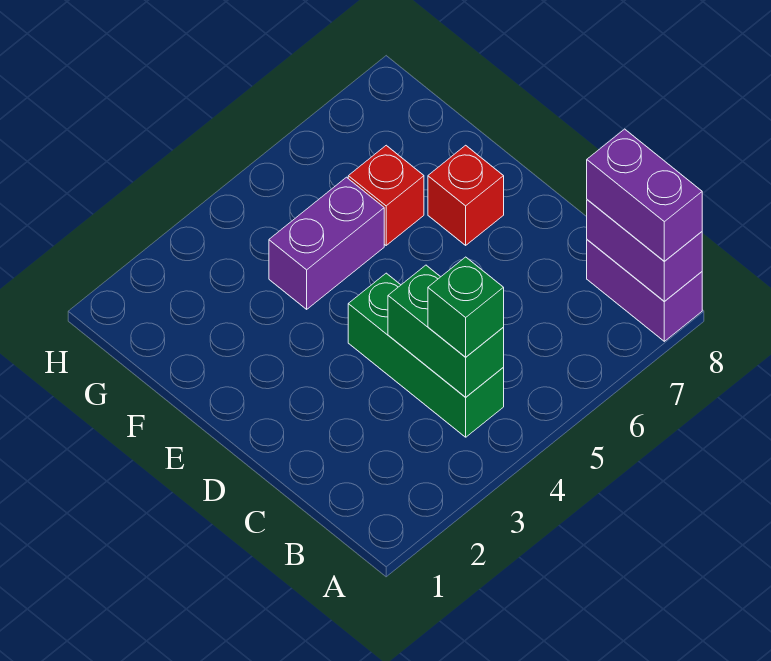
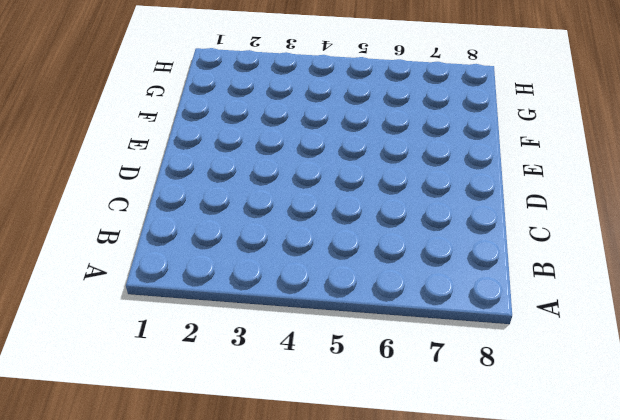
none -> purple 1x2 brick [587,240,702,341]
none -> green 1x3 brick [348,273,504,437]

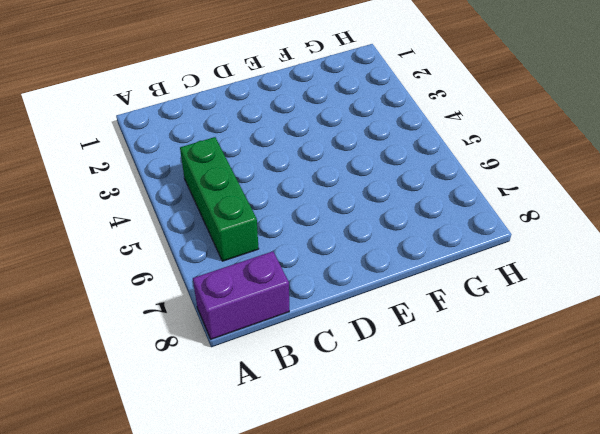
green 1x3 brick [180,137,259,261] -> green 1x3 brick turned to [348,273,504,437]
none -> red 1x1 brick [428,145,504,245]
none -> purple 1x2 brick [269,177,384,309]

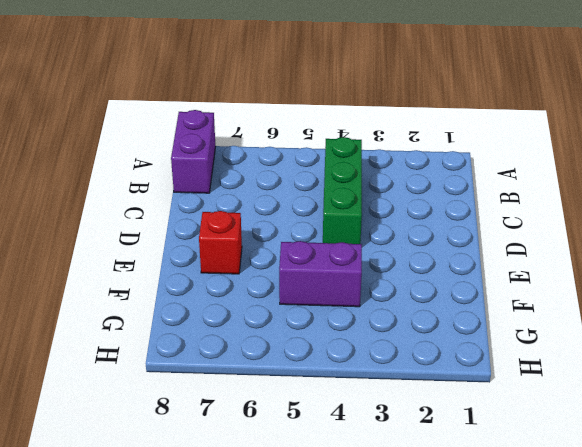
none -> red 1x1 brick [348,145,424,245]
none -> purple 1x2 brick [587,200,702,302]

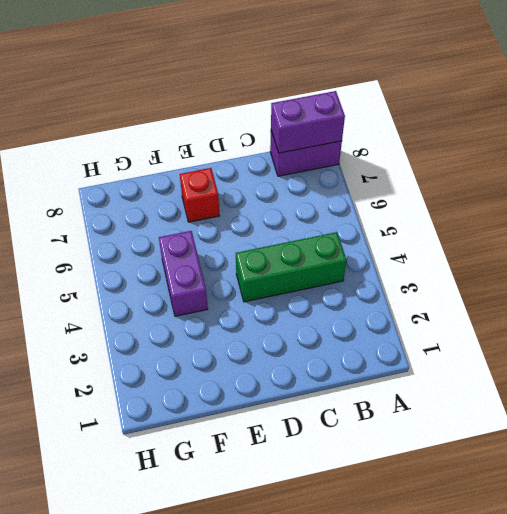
none -> red 1x1 brick [348,145,424,245]
none -> green 1x2 brick [388,265,504,397]

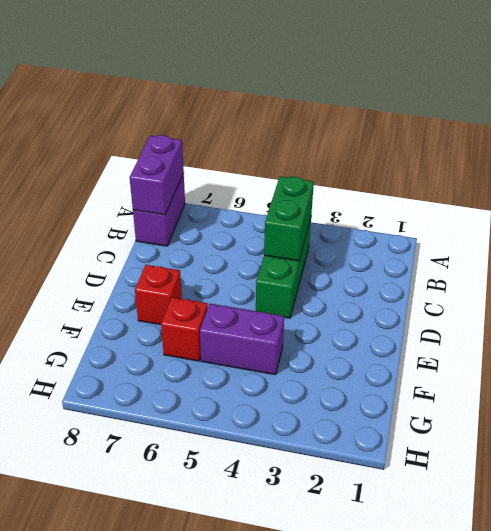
none -> purple 1x2 brick [587,129,702,261]
none -> green 1x1 brick [428,257,504,357]

